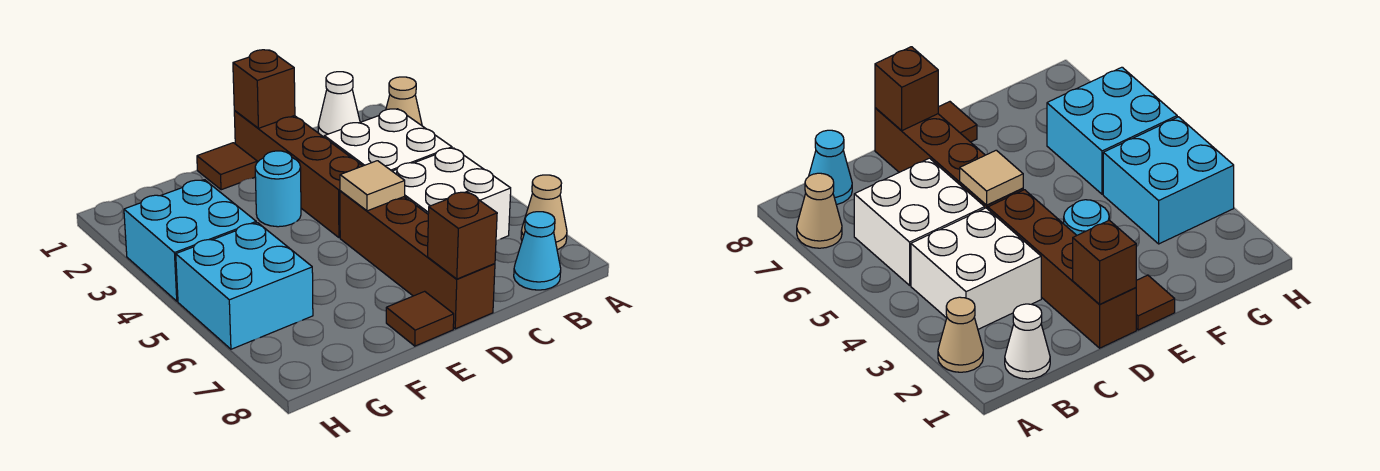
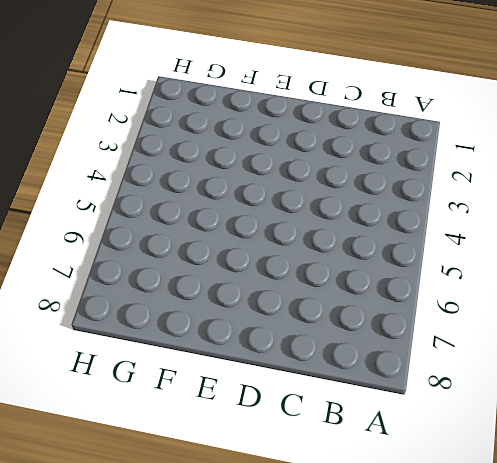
none -> tan 1x1 cone [386,77,422,126]
none -> tan 1x1 cone [521,175,567,250]
none -> white 1x1 cone [318,72,360,137]

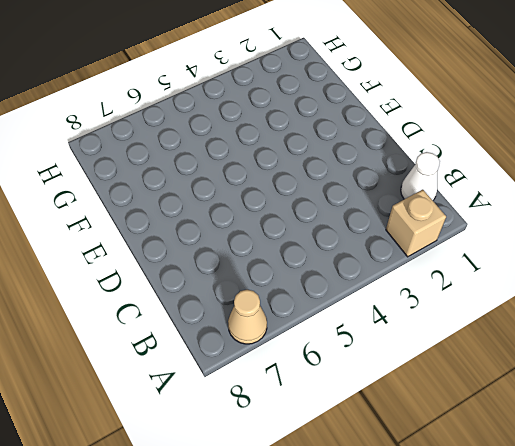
tan 1x1 brick [386,190,446,257] -> tan 1x1 cone [386,77,422,126]
none -> white 2x2 brick [324,109,452,171]
none -> white 2x2 brick [392,148,511,241]
none -> cyan 1x1 cone [514,212,561,290]

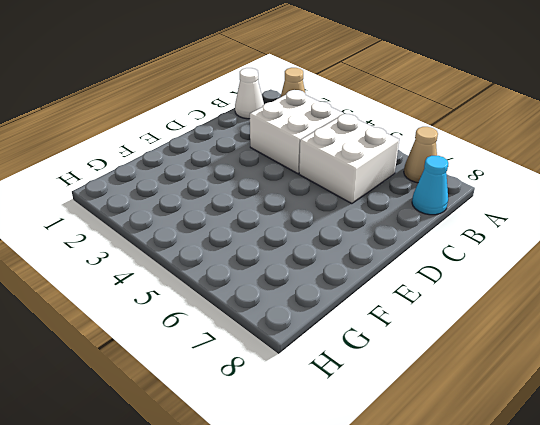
none -> brown 1x4 brick [234,111,362,238]
none -> brown 1x4 brick [340,191,495,329]
none -> brown 1x1 tile [197,143,257,190]

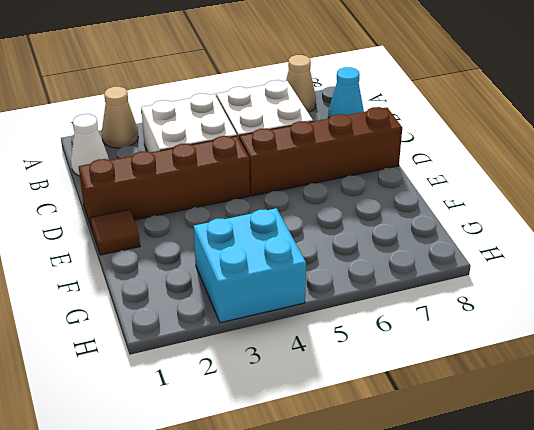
none -> cyan 1x1 round brick [255,151,301,227]
none -> brown 1x1 tile [386,291,454,346]
none -> cyan 2x2 brick [176,223,313,349]

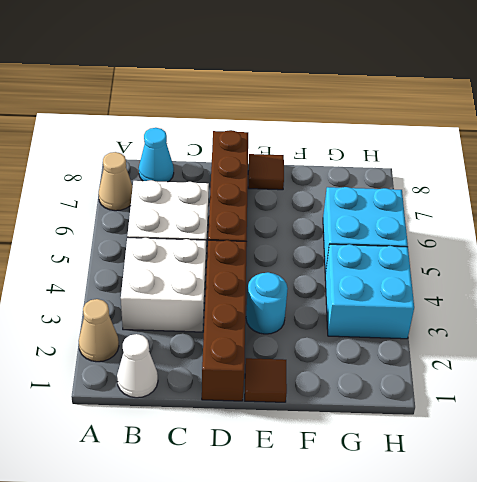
none -> brown 1x1 brick [233,50,295,128]
none -> tan 1x1 tile [340,161,405,211]
none -> brown 1x1 brick [427,192,497,279]

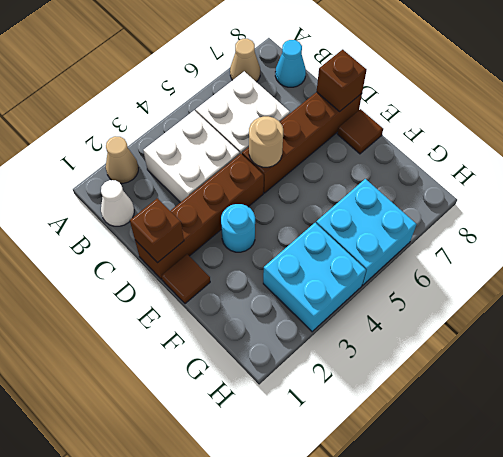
tan 1x1 round brick [249,116,283,167] -> tan 1x1 tile [340,161,405,211]

